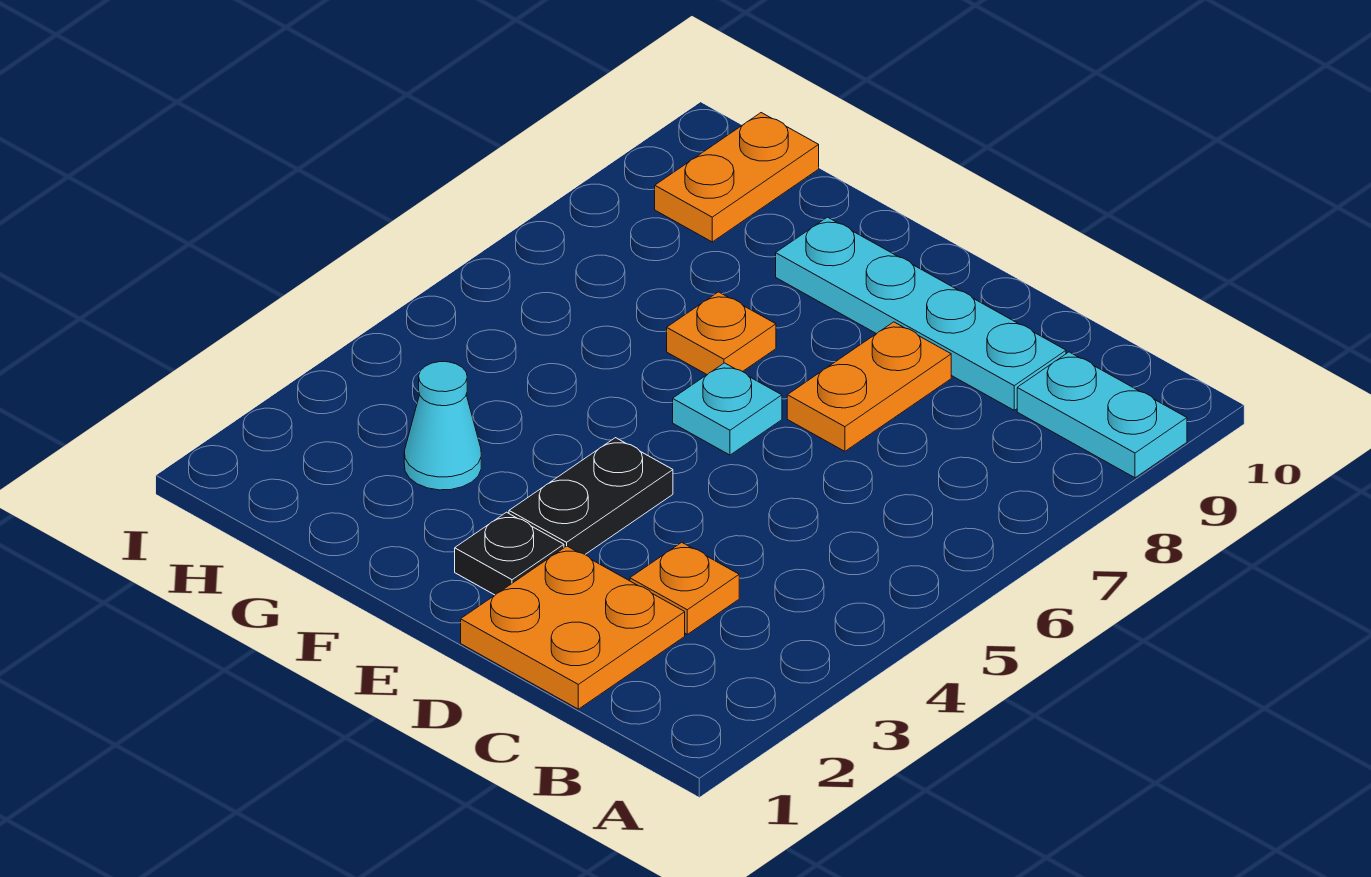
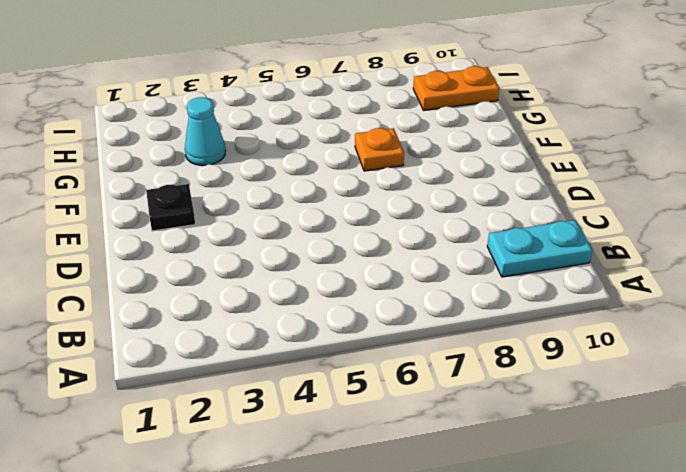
cyan 1x2 plate [487,220,592,277] -> cyan 1x2 plate turned to [1017,352,1187,478]
none -> orange 2x2 plate [461,546,685,709]
none -> orange 1x1 plate [630,542,739,634]

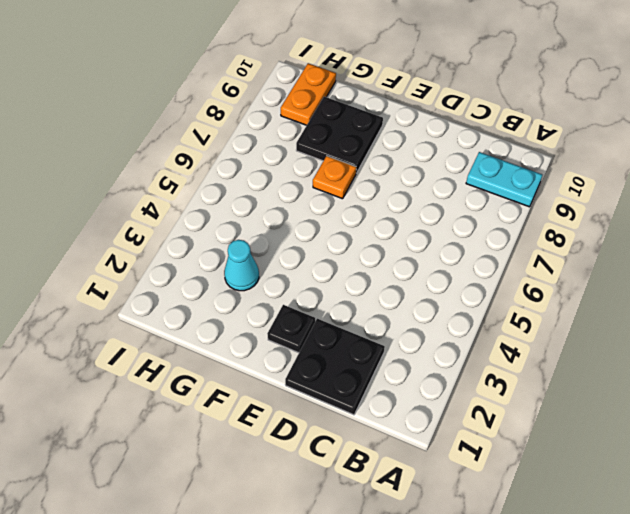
black 2x2 plate [285,319,385,415] -> orange 2x2 plate [461,546,685,709]
black 2x2 plate [296,97,383,173] -> cyan 1x4 plate [776,217,1066,410]
none -> orange 1x1 plate [630,542,739,634]
none -> orange 1x2 plate [787,322,951,451]

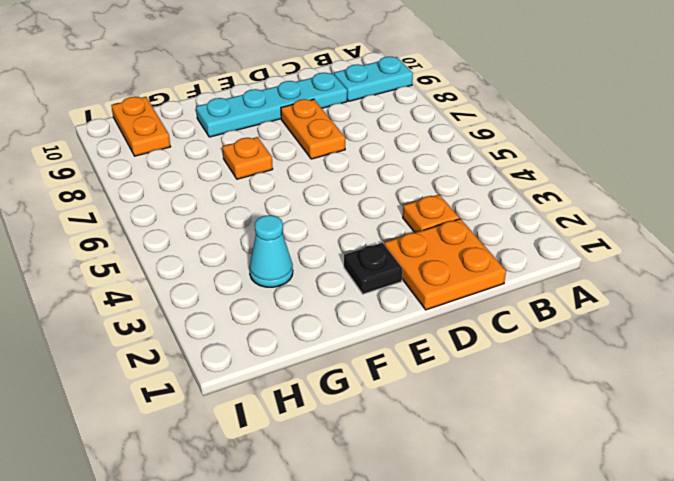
none -> black 1x2 plate [509,438,673,554]
none -> cyan 1x1 plate [673,363,782,455]

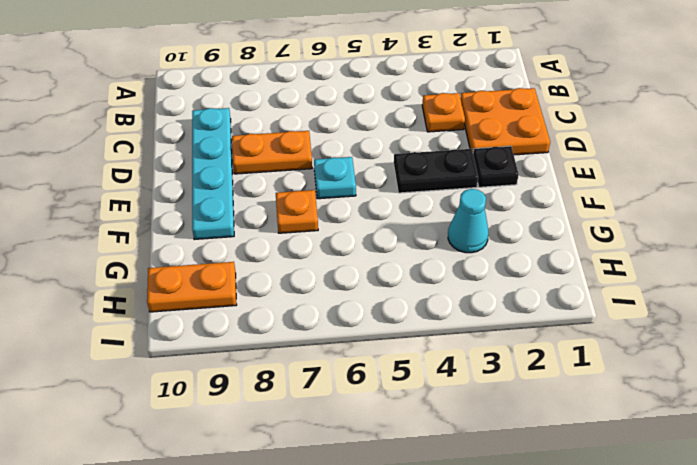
none -> cyan 1x2 plate [1017,352,1187,478]

